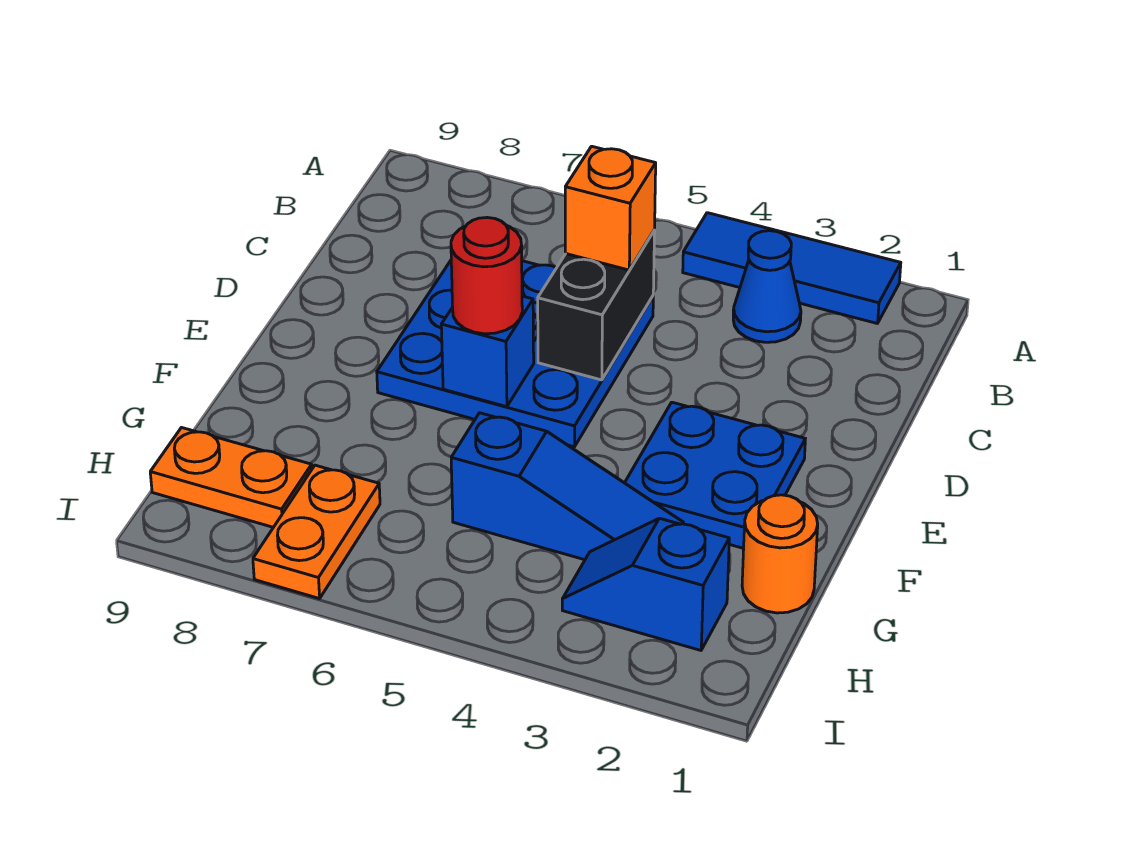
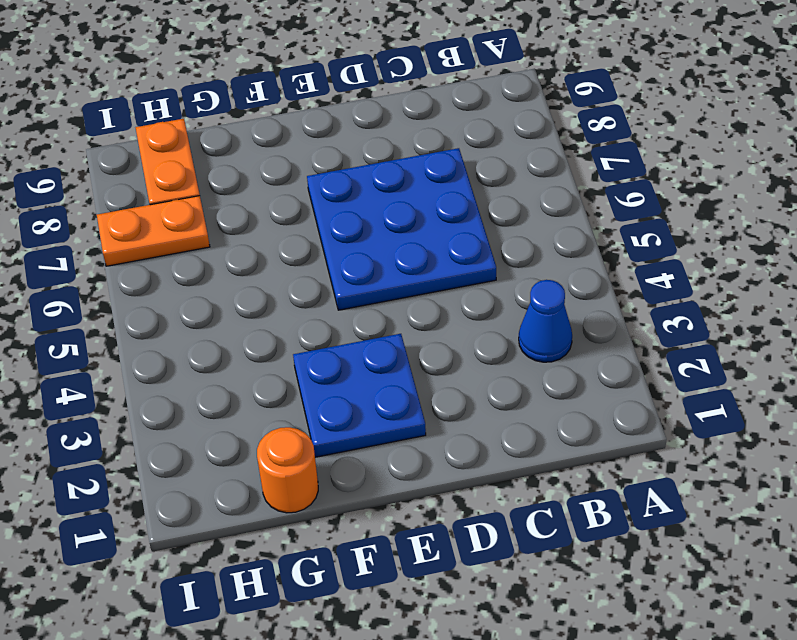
none -> blue 1x3 tile [683,213,901,324]
none -> blue 1x3 slope [451,413,684,560]
none -> blue 1x2 slope [562,518,729,650]

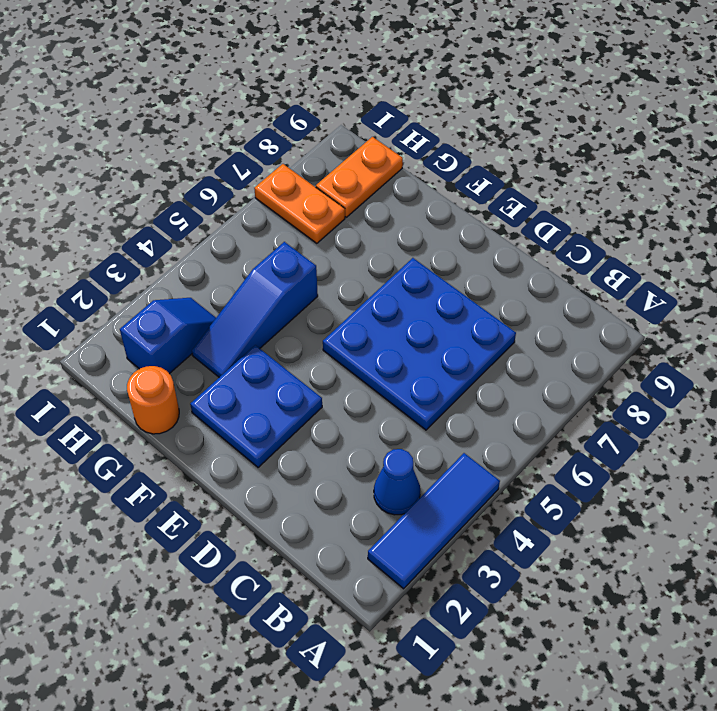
none -> black 1x2 brick [538,230,655,380]
none -> blue 1x1 brick [441,296,534,407]
none -> orange 1x1 brick [565,146,656,270]

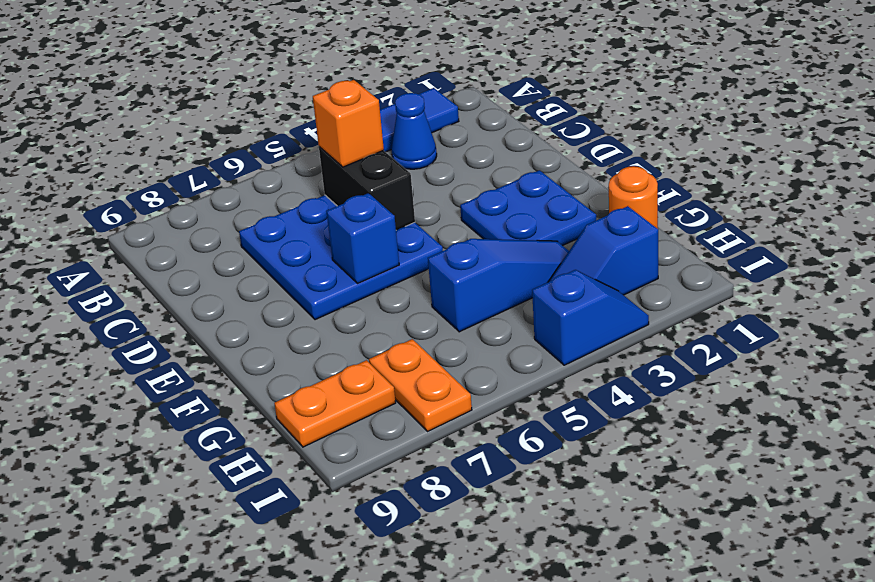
blue 1x2 slope [532,270,649,365] -> none
none -> red 1x1 round brick [451,218,522,334]

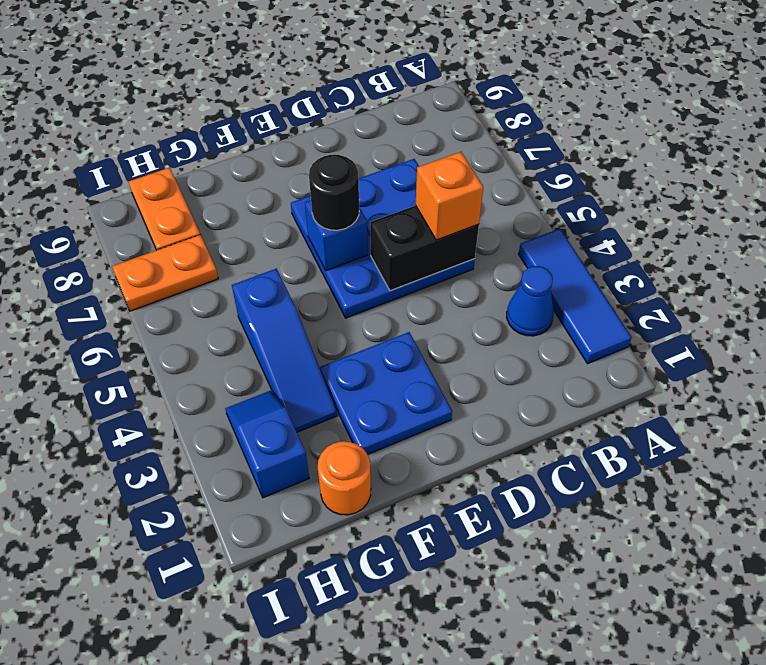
black 1x1 round brick [309,154,359,230] -> red 1x1 round brick [451,218,522,334]

